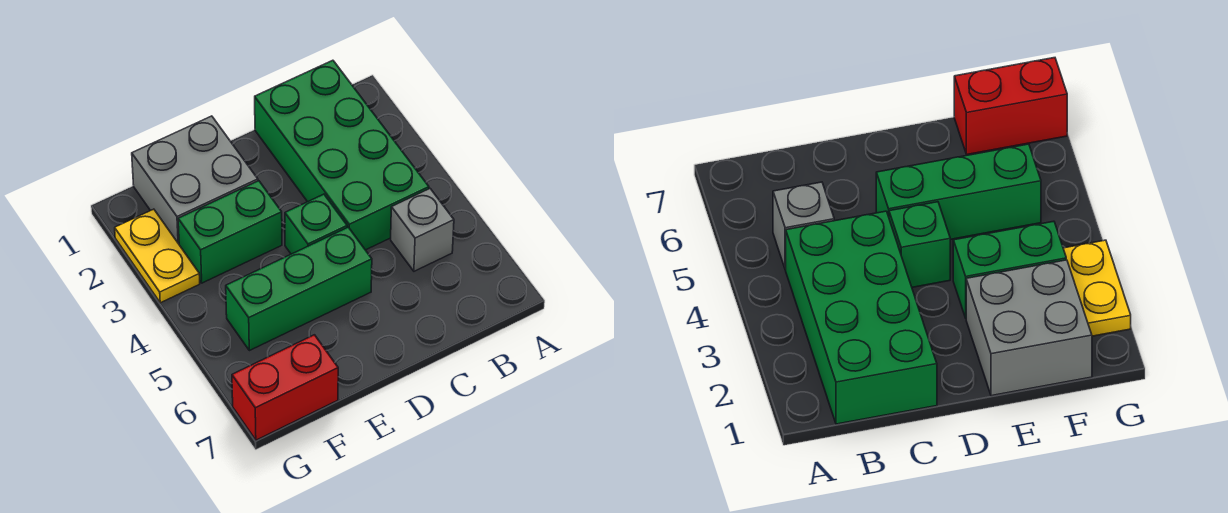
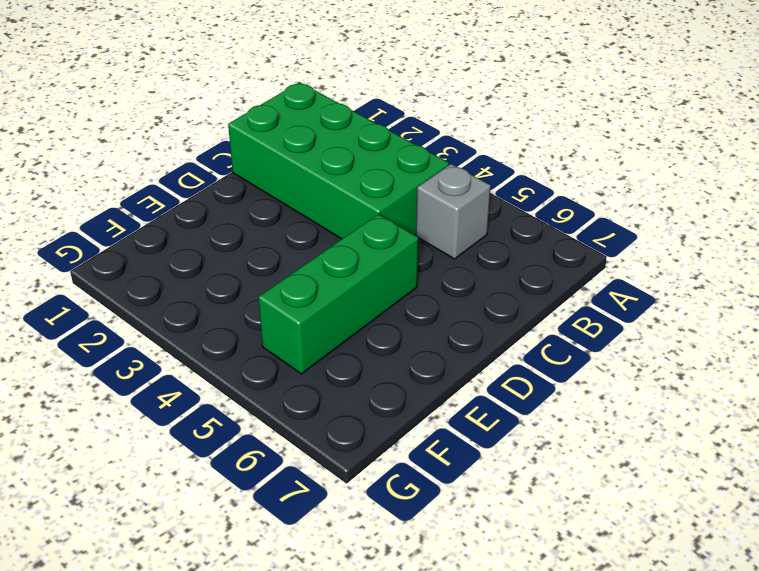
none -> green 1x1 brick [285,194,347,254]
none -> grey 2x2 brick [132,116,258,244]

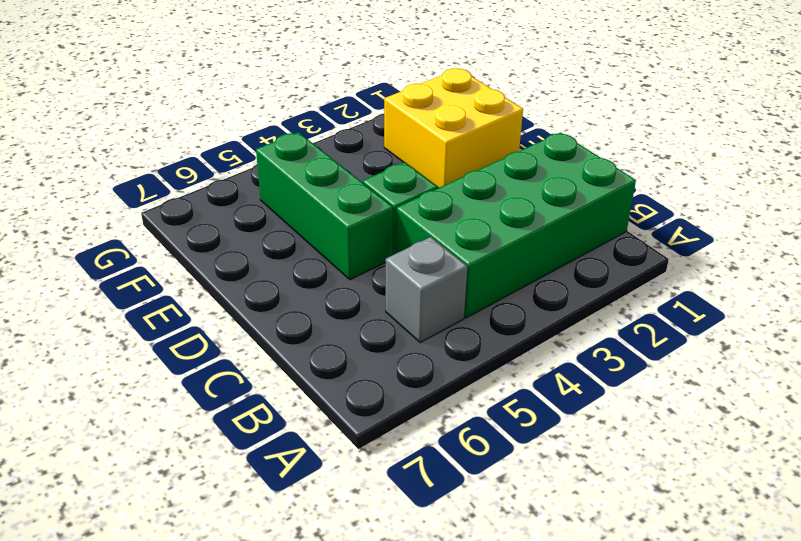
yellow 2x2 brick [384,68,523,188] -> grey 2x2 brick [132,116,258,244]
none -> green 1x2 brick [178,181,282,283]
none -> red 1x2 brick [232,335,338,440]

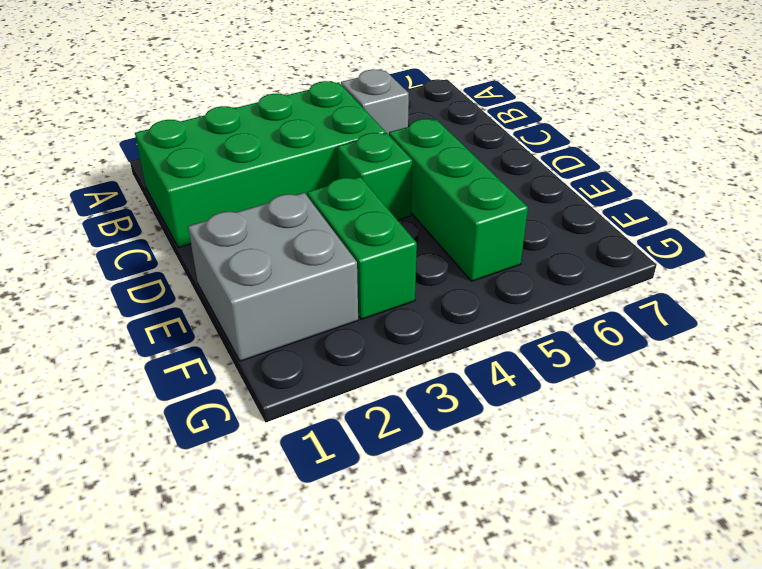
none -> red 1x2 brick [232,335,338,440]
none -> yellow 1x2 plate [115,209,200,303]

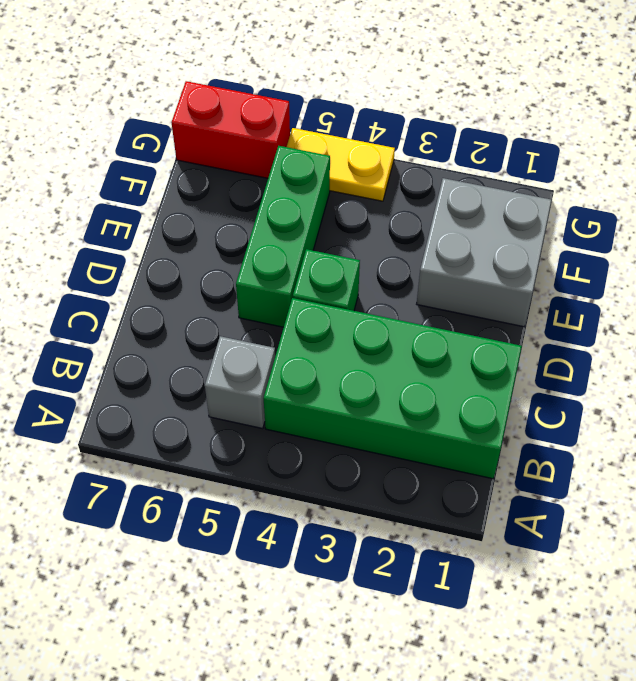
yellow 1x2 plate [287,128,395,201] -> yellow 1x2 plate moved to [115,209,200,303]
red 1x2 brick [172,81,290,178] -> red 1x2 brick turned to [232,335,338,440]
none -> green 1x2 brick [178,181,282,283]

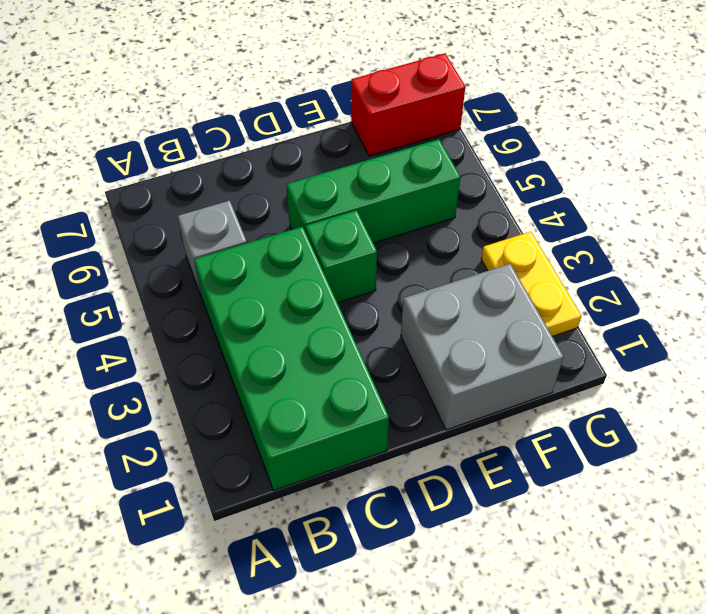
none -> green 1x2 brick [178,181,282,283]

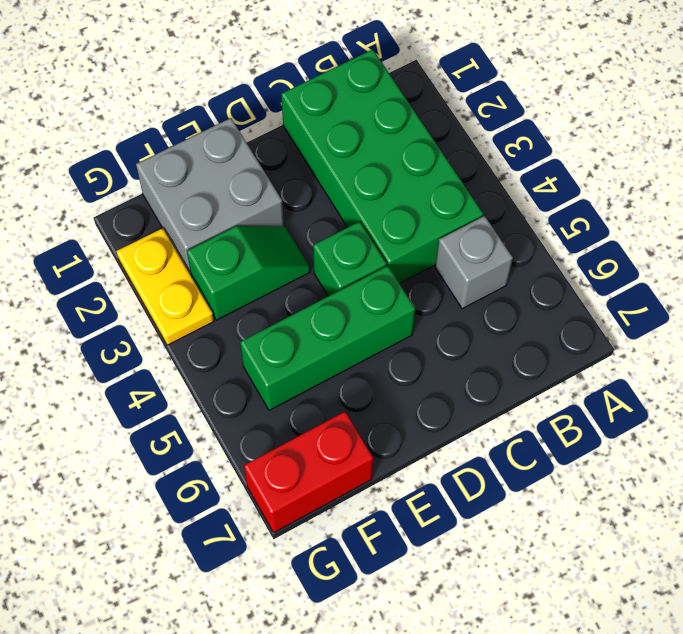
green 1x2 slope [187,226,310,320] -> green 1x2 brick [178,181,282,283]

